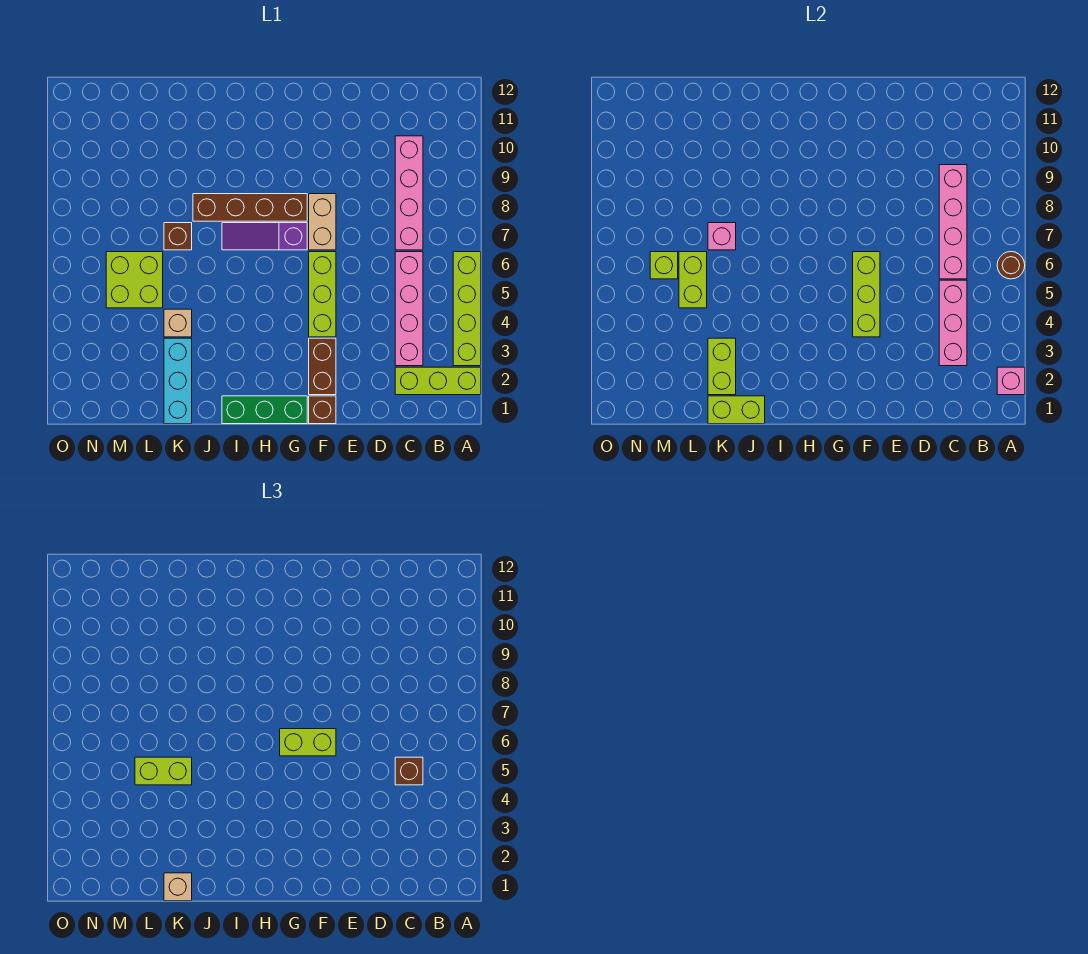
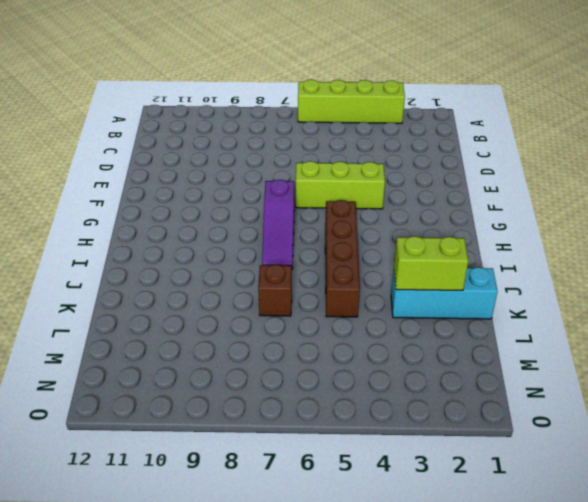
brown 1x4 brick [325,200,360,317] -> brown 1x4 brick moved to [193,194,307,221]
none -> lime 1x3 brick [395,367,481,395]
none -> pink 1x4 brick [395,252,423,366]
none -> pink 1x4 brick [395,136,423,250]

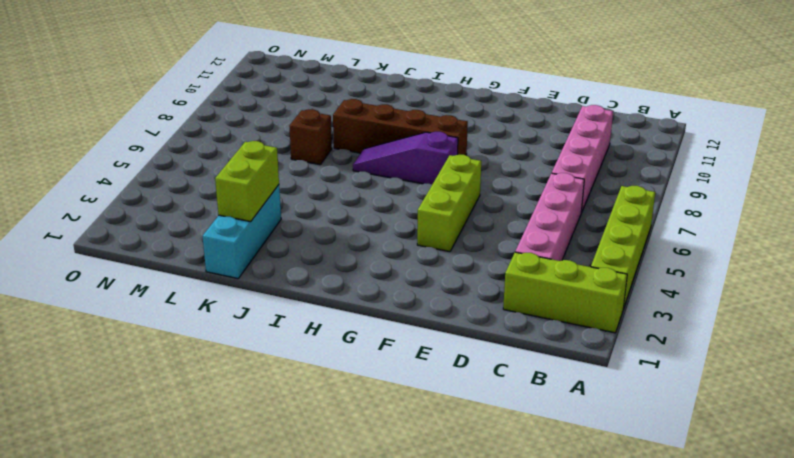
none -> brown 1x1 brick [309,396,336,424]
none -> brown 1x2 brick [309,338,336,395]
none -> tan 1x2 brick [309,194,336,250]

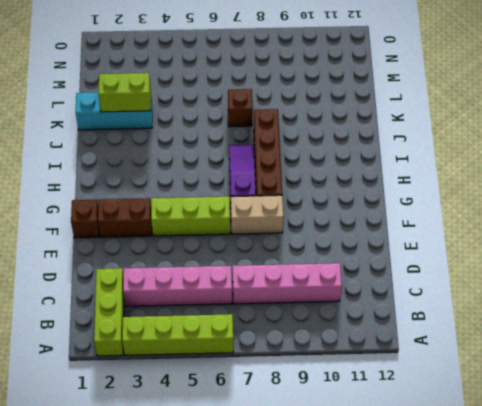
none -> green 1x3 brick [222,396,307,424]
none -> tan 1x1 brick [164,309,192,337]
none -> lime 2x2 brick [106,252,163,308]

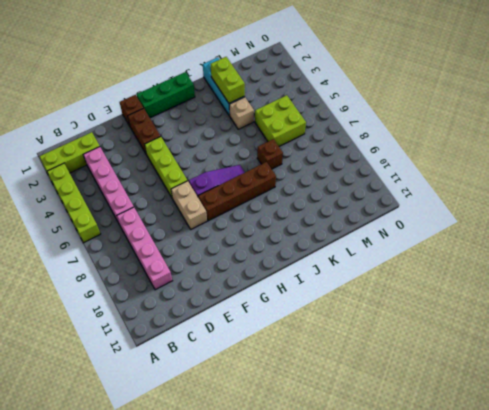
none -> pink 1x1 brick [997,367,1025,395]
none -> brown 1x1 round brick [997,252,1025,279]
none -> pink 1x3 brick [939,280,967,366]

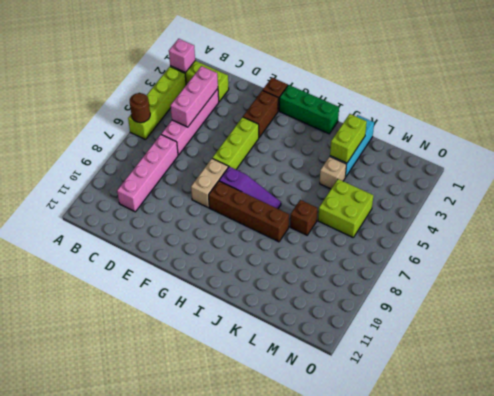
none -> pink 1x4 brick [939,165,967,279]
none -> lime 1x3 brick [853,252,880,337]
none -> lime 1x2 brick [708,396,765,424]

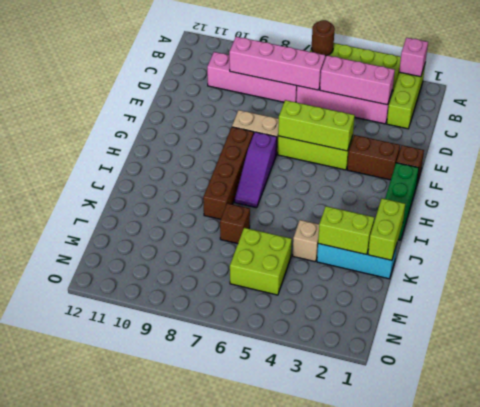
none -> pink 1x1 brick [708,223,736,250]
none -> lime 1x2 brick [679,252,707,308]
none -> lime 1x1 brick [650,252,678,279]

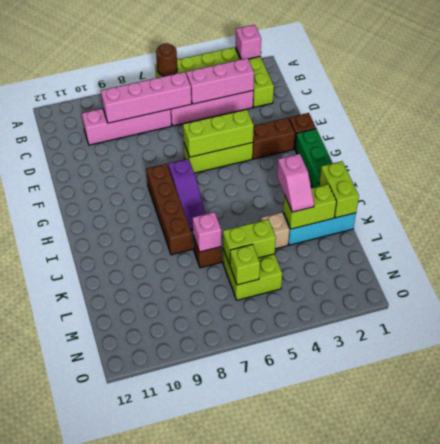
pink 1x2 slope [277,154,314,212] -> none
none -> tan 1x2 brick [309,194,336,250]
none -> brown 1x1 brick [395,757,423,785]
none -> lime 1x2 brick [280,729,336,756]

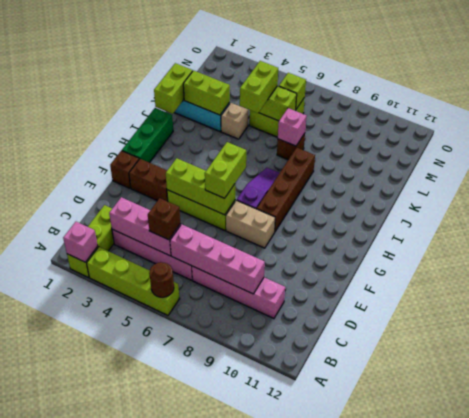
none -> tan 1x1 brick [164,873,192,901]

